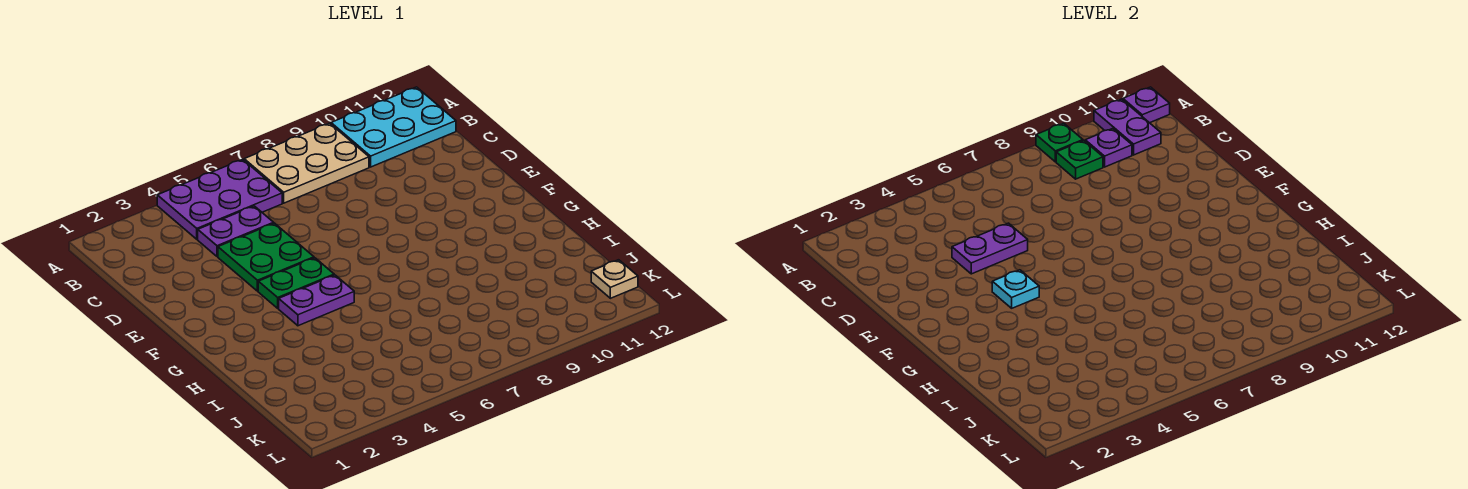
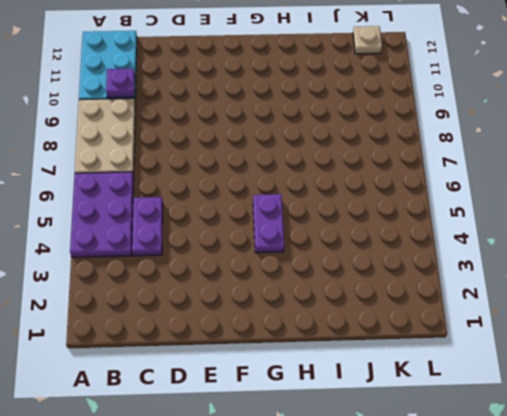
none -> green 2x2 plate [218,223,314,291]
none -> green 1x2 plate [258,258,334,308]
none -> green 1x1 plate [1036,123,1083,162]

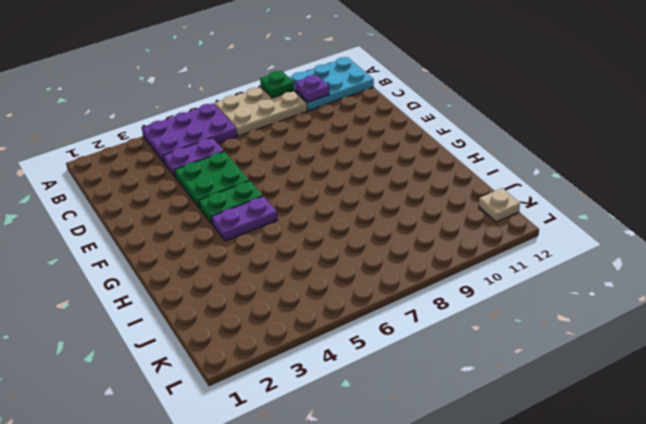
none -> purple 1x2 plate [1094,99,1161,155]
none -> purple 1x1 plate [1123,87,1170,123]
none -> green 1x1 plate [1056,141,1103,179]

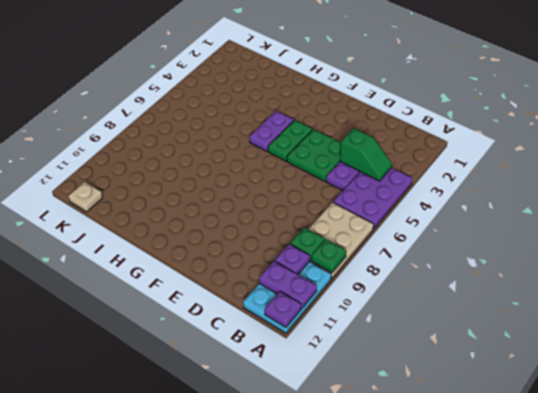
green 1x2 slope [340,128,392,181] -> none
none -> purple 1x2 plate [952,223,1028,274]
none -> cyan 1x1 plate [992,270,1039,308]

